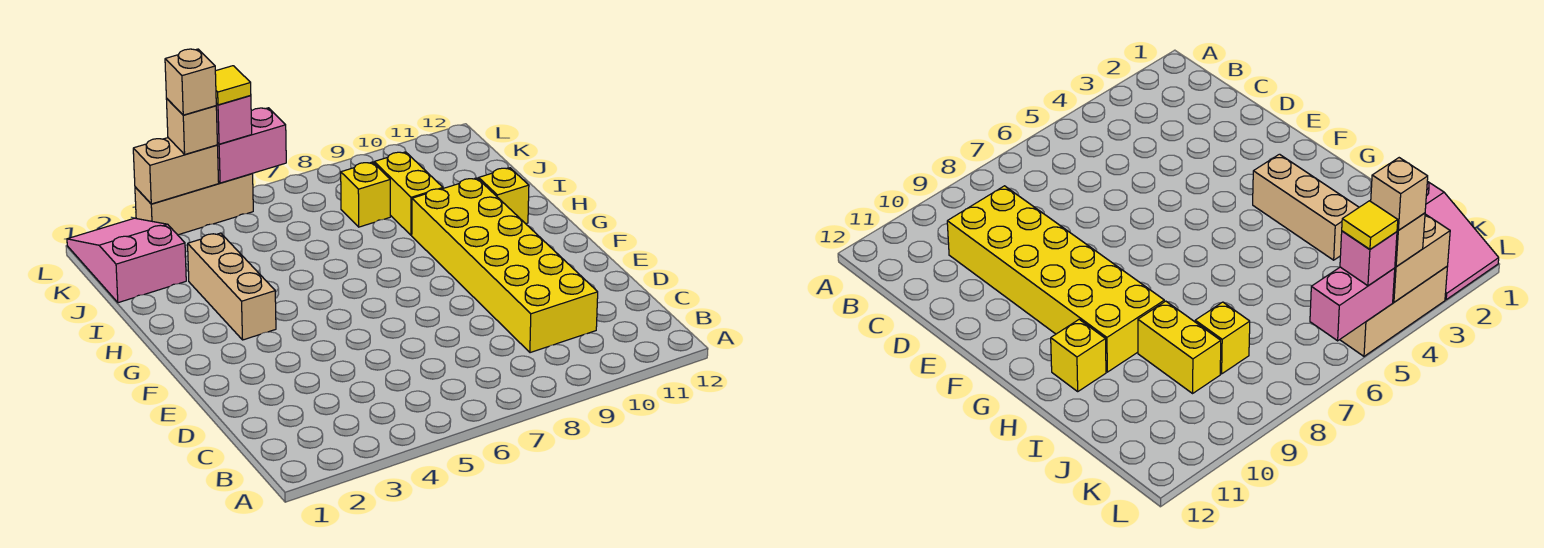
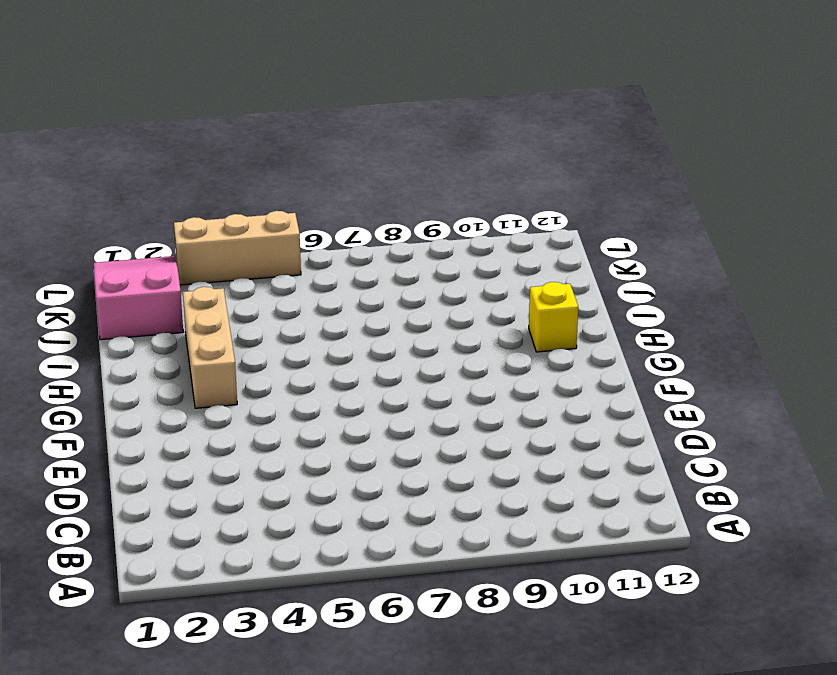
none -> yellow 2x6 brick [412,178,598,353]
none -> yellow 1x2 brick [374,152,443,235]
none -> yellow 1x1 brick [341,162,390,227]

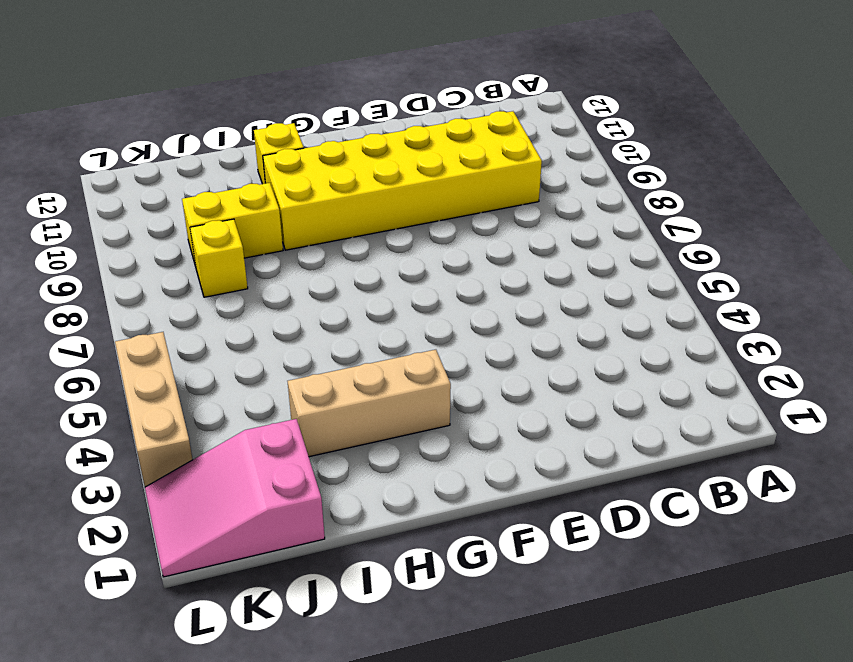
none -> tan 1x2 brick [133,138,219,204]
none -> pink 1x2 brick [217,108,286,183]
none -> tan 1x1 brick [166,99,217,154]

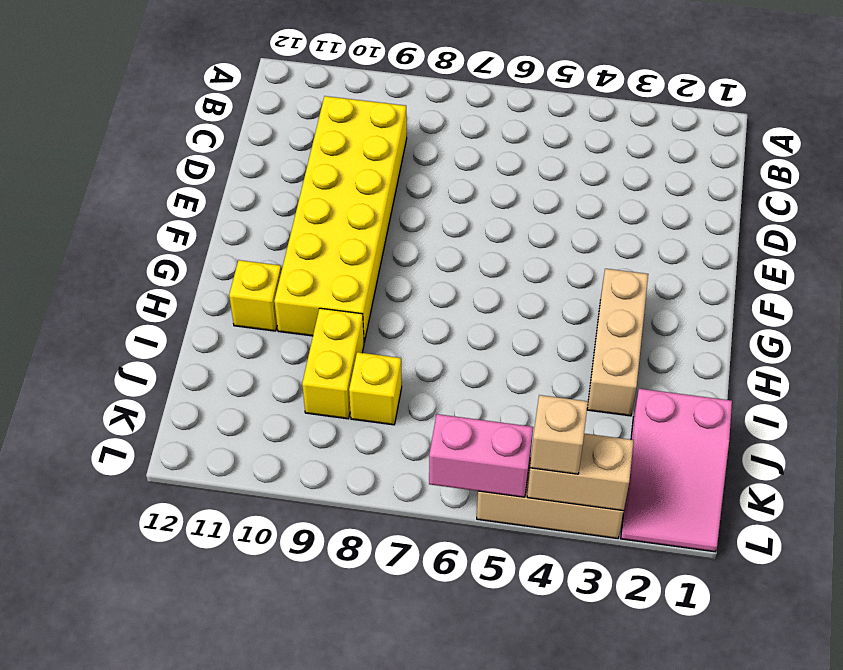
none -> pink 1x1 brick [216,96,252,144]
none -> tan 1x1 brick [165,49,216,115]
none -> yellow 1x1 tile [215,66,251,105]

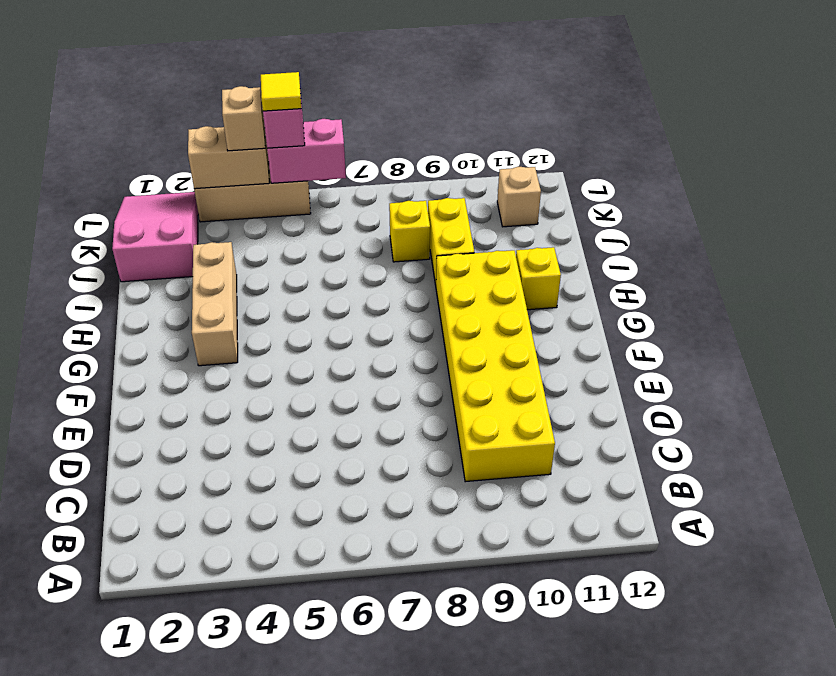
tan 1x1 brick [497,167,541,227] -> tan 1x1 brick moved to [165,49,216,115]

